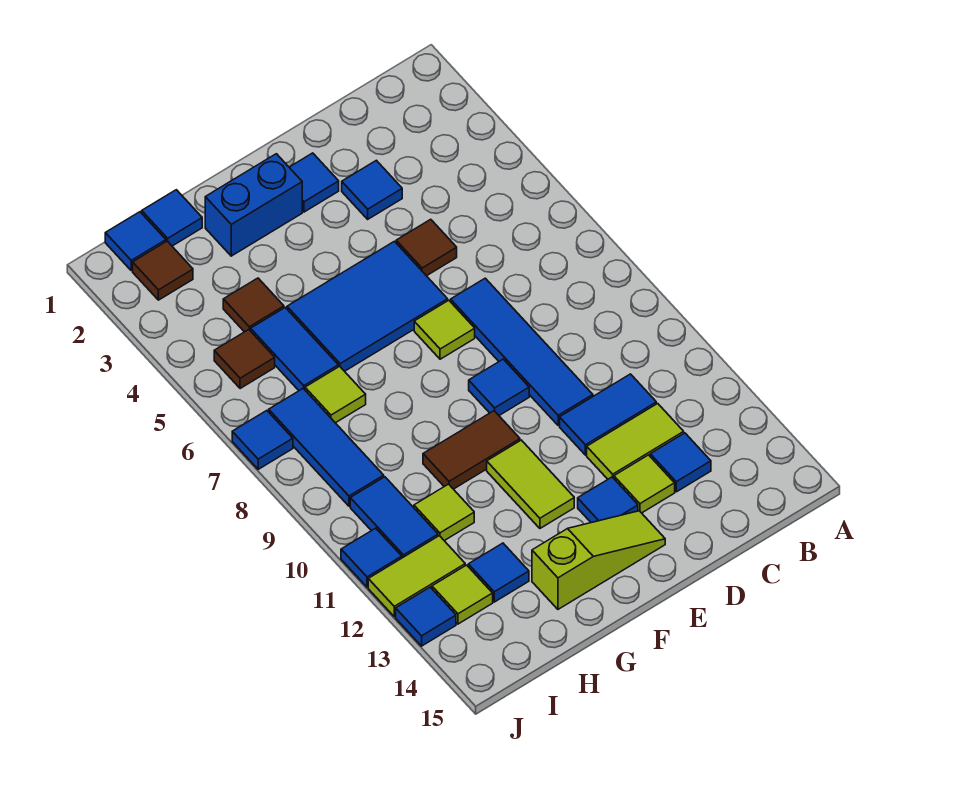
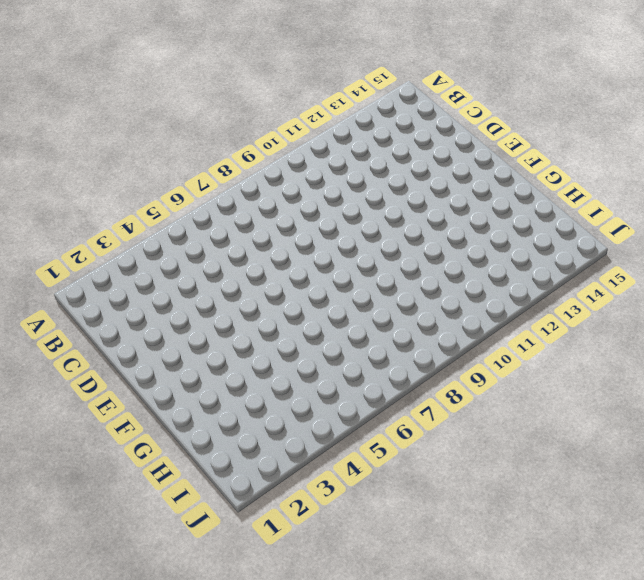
none -> blue 1x2 tile [560,374,656,455]
none -> lime 1x2 tile [587,404,684,479]
none -> blue 1x1 tile [650,433,711,492]
none -> blue 1x1 tile [342,160,402,219]

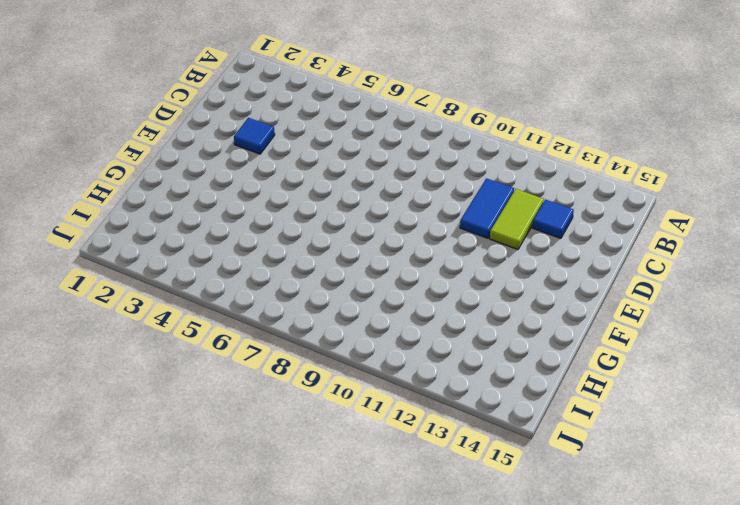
none -> brown 1x1 tile [396,219,457,276]
none -> blue 1x4 tile [451,278,593,425]
none -> lime 1x1 tile [614,455,675,513]
none -> blue 1x1 tile [289,153,339,212]

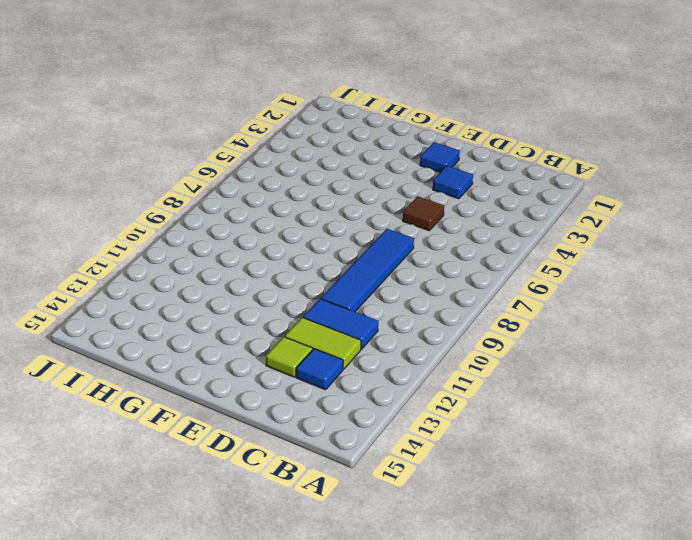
none -> blue 2x3 tile [287,241,448,371]
none -> lime 1x1 tile [414,300,475,359]
none -> blue 1x1 tile [469,359,529,415]
none -> blue 1x1 tile [578,477,638,523]

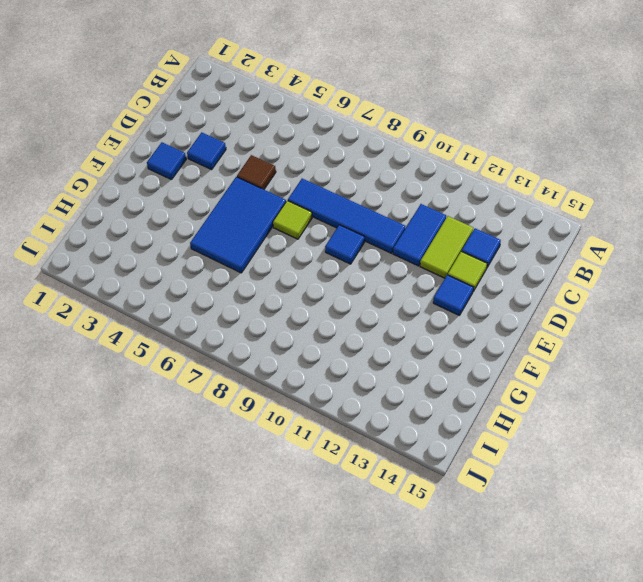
none -> lime 1x3 slope [532,511,665,609]
none -> blue 1x2 brick [205,154,302,256]
none -> brown 1x2 tile [423,411,520,489]
none -> lime 1x2 tile [487,440,574,528]

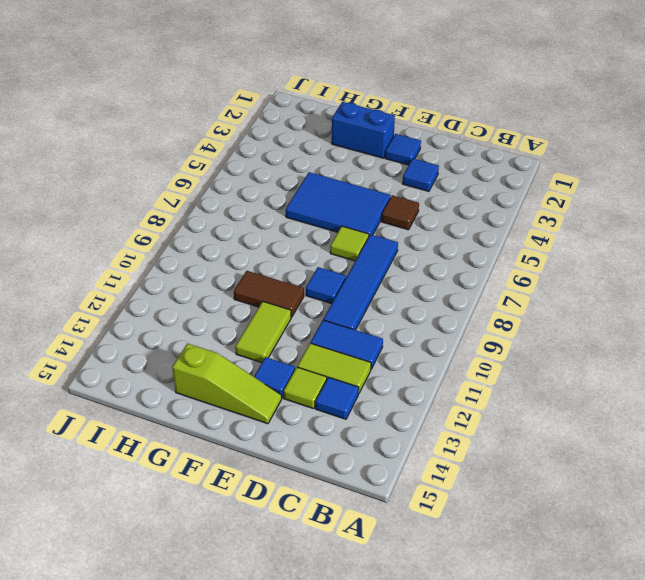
none -> blue 1x1 tile [142,190,202,246]
none -> brown 1x1 tile [223,278,284,332]
none -> blue 1x2 tile [251,308,338,391]
none -> lime 1x1 tile [305,366,366,423]

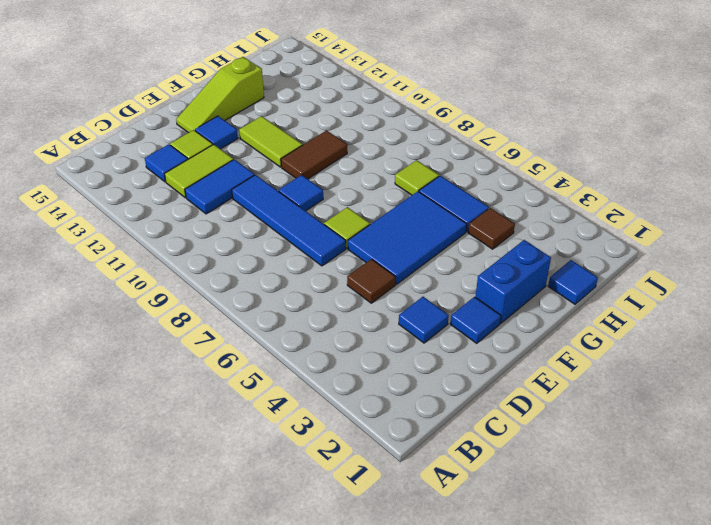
none -> lime 1x1 tile [414,484,474,541]
none -> blue 1x1 tile [468,543,529,602]
none -> blue 1x1 tile [105,212,166,271]
none -> brown 1x1 tile [133,241,193,300]

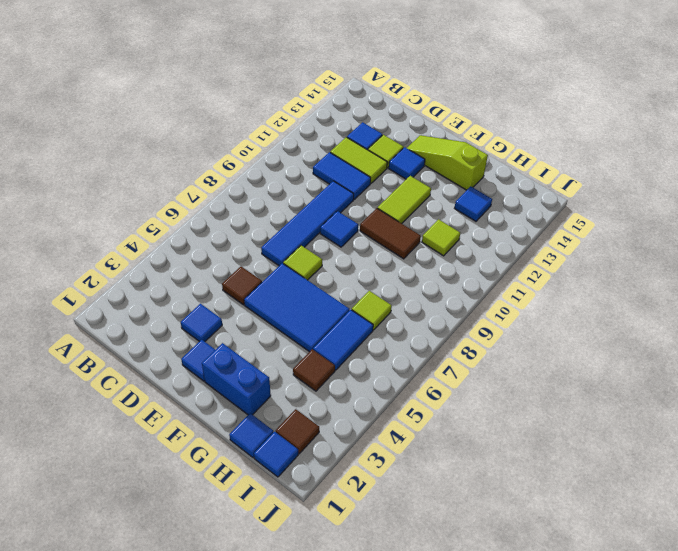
none -> brown 1x1 tile [214,330,275,389]
none -> blue 1x3 tile [269,388,384,506]
none -> blue 1x2 tile [350,477,438,558]
none -> lime 1x2 tile [368,536,465,617]

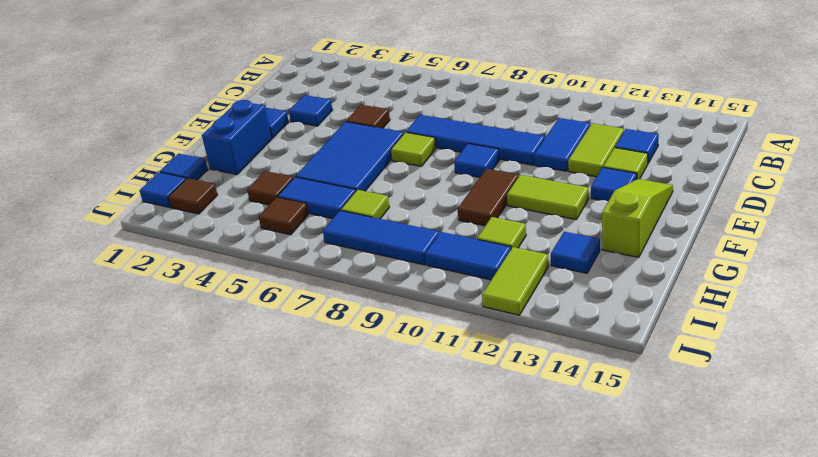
none -> lime 1x1 tile [432,565,493,624]
none -> blue 1x1 tile [232,411,293,469]
none -> blue 1x1 tile [341,528,402,587]
none -> blue 1x1 tile [396,587,456,646]

